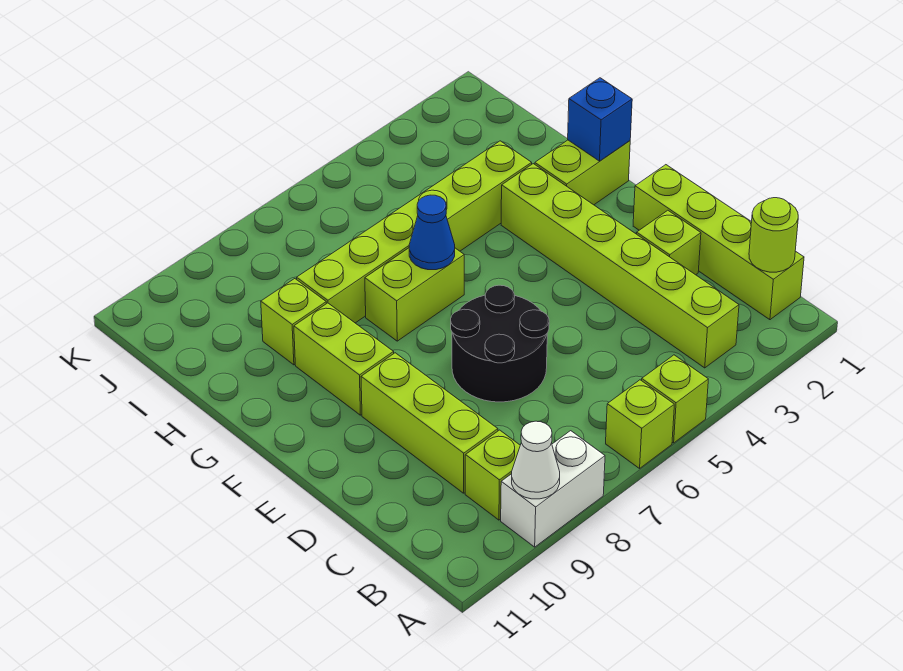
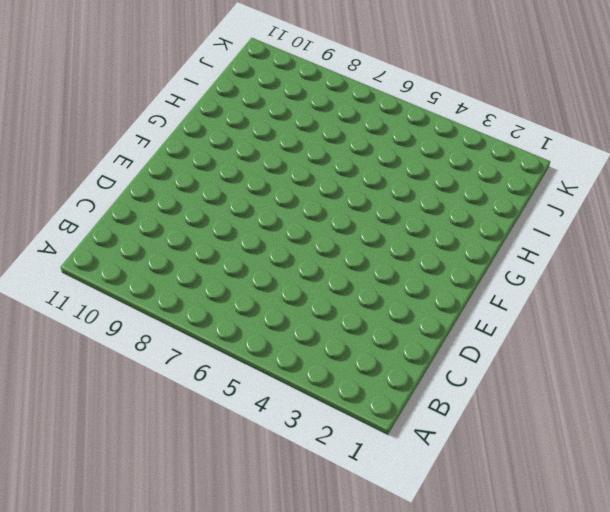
none -> lime 1x1 brick [642,355,708,443]
none -> lime 1x1 brick [606,380,674,468]
none -> white 1x2 brick [501,431,605,547]

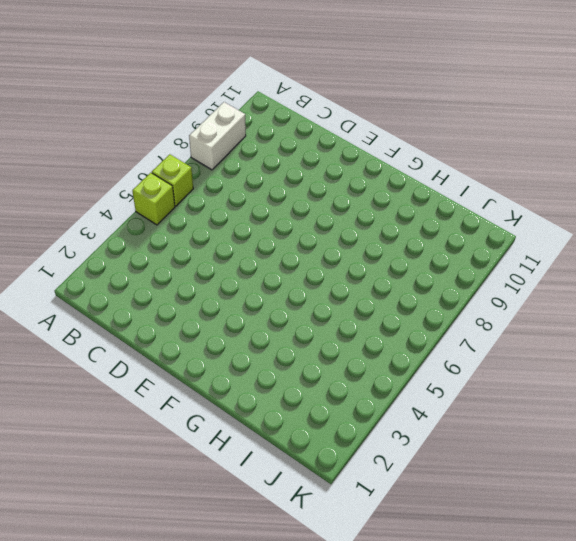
none -> lime 1x4 brick [633,165,804,320]
none -> lime 1x6 brick [501,164,739,368]
none -> lime 1x1 brick [465,430,520,520]

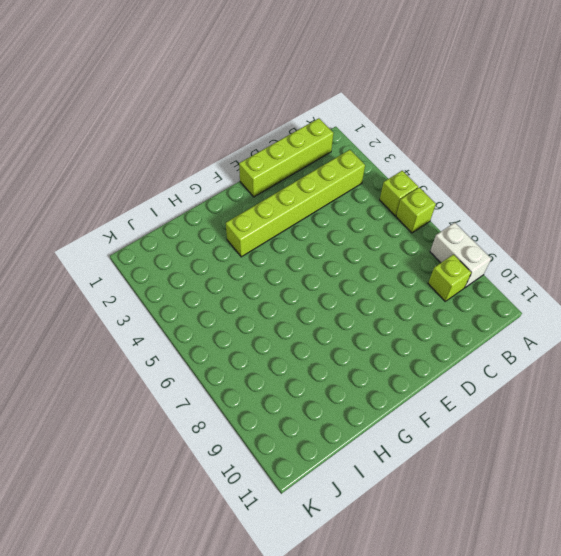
none -> lime 1x3 brick [361,353,498,493]
none -> lime 1x1 brick [637,210,701,275]
none -> black 2x2 round brick [451,285,549,402]

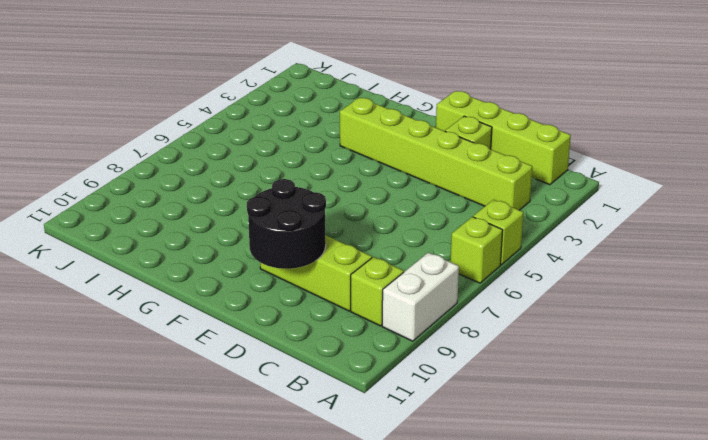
black 2x2 round brick [247,179,326,269] -> black 2x2 round brick moved to [451,285,549,402]
none -> lime 1x2 brick [294,303,394,415]
none -> lime 1x2 brick [535,140,630,205]
none -> lime 1x2 brick [365,248,464,341]

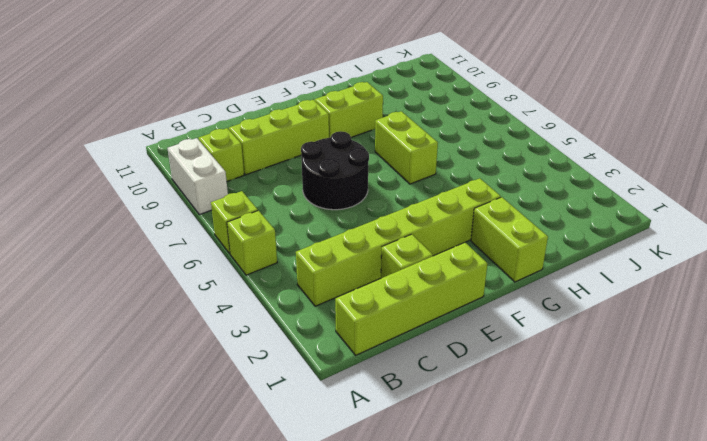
none -> lime 1x6 brick [297,141,532,323]
none -> lime 1x1 brick [261,279,326,365]
none -> white 1x1 cone [512,421,560,499]

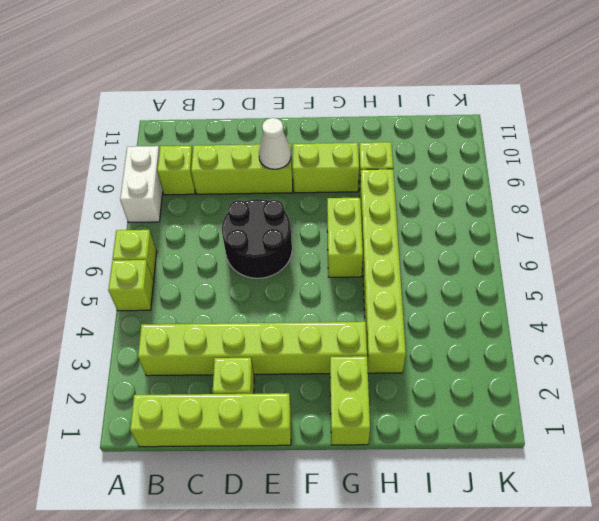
white 1x1 cone [259,118,291,169] -> white 1x1 cone moved to [512,421,560,499]
none -> lime 1x1 round brick [749,198,798,272]
none -> blue 1x1 brick [568,78,632,161]
none -> blue 1x1 cone [409,195,455,270]

